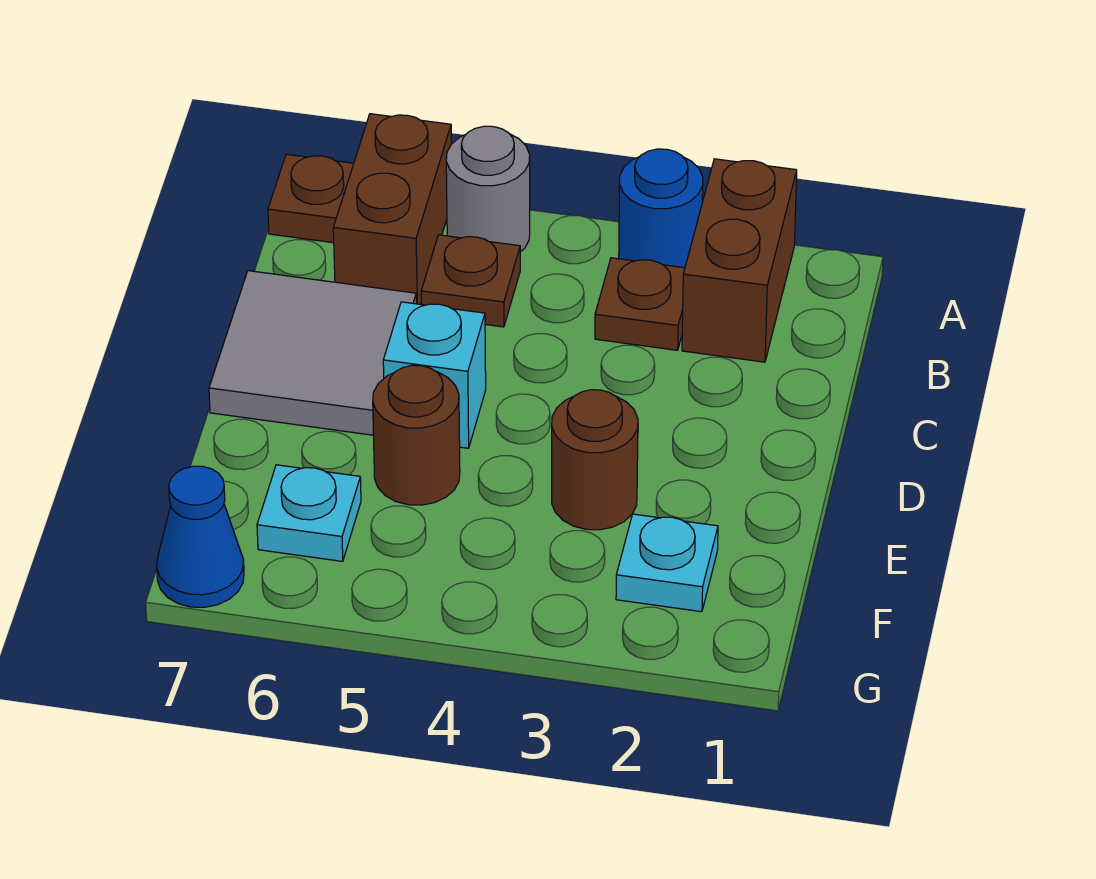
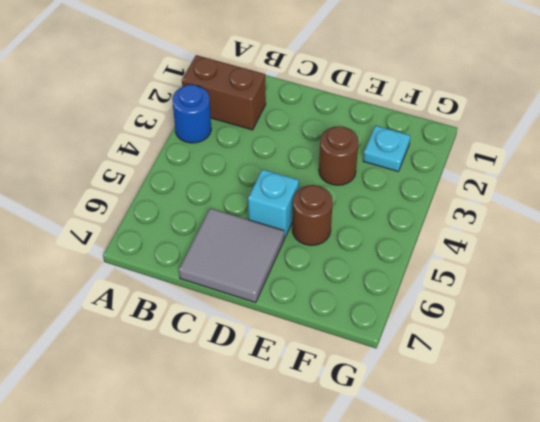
none -> grey 1x1 round brick [446,126,530,252]
none -> brown 1x2 brick [333,114,451,304]
none -> brown 1x1 plate [268,154,354,243]

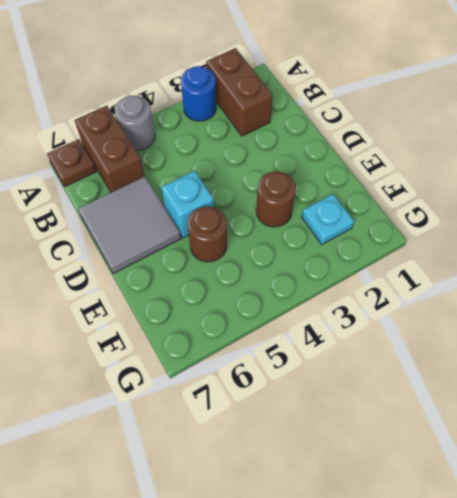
none -> brown 1x1 plate [595,258,685,350]
none -> brown 1x1 plate [421,235,520,327]
none -> cyan 1x1 plate [257,465,361,561]

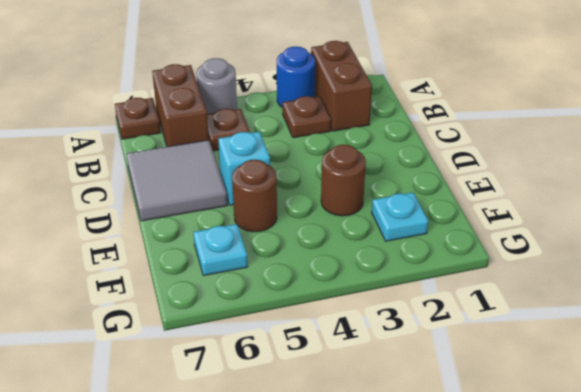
none -> blue 1x1 cone [157,466,244,607]

